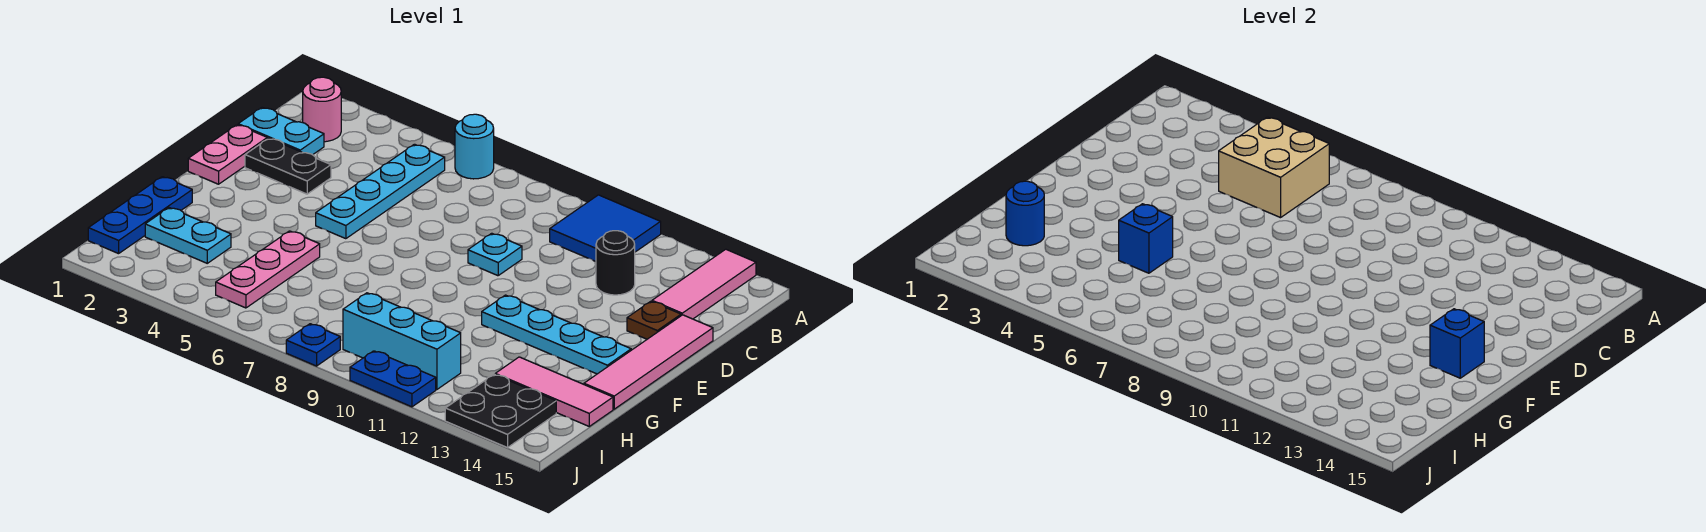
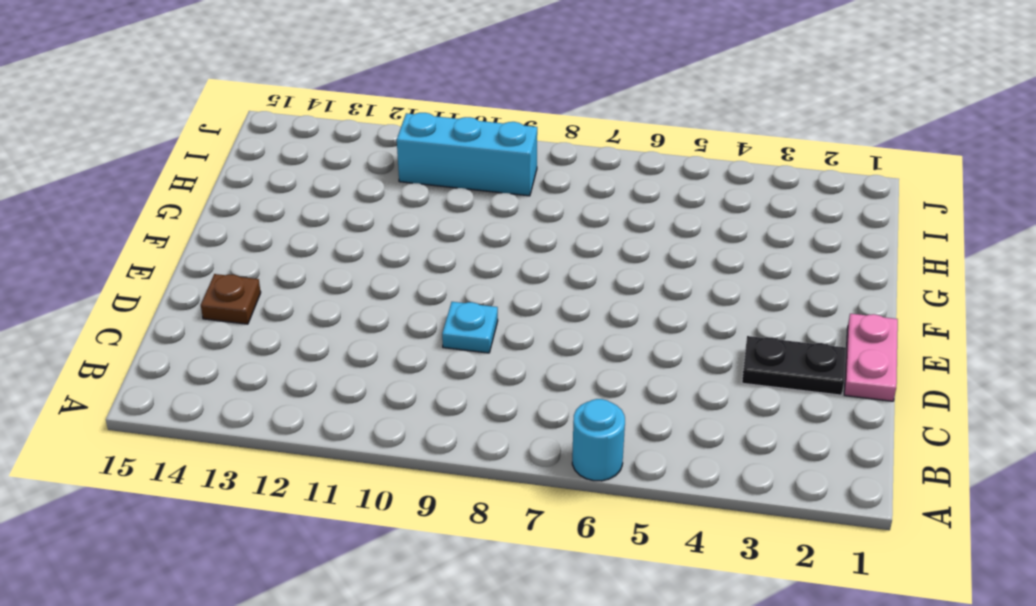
none -> blue 2x2 tile [550,195,661,261]
none -> pink 1x3 tile [652,249,756,319]
none -> pink 1x1 round brick [303,77,341,142]

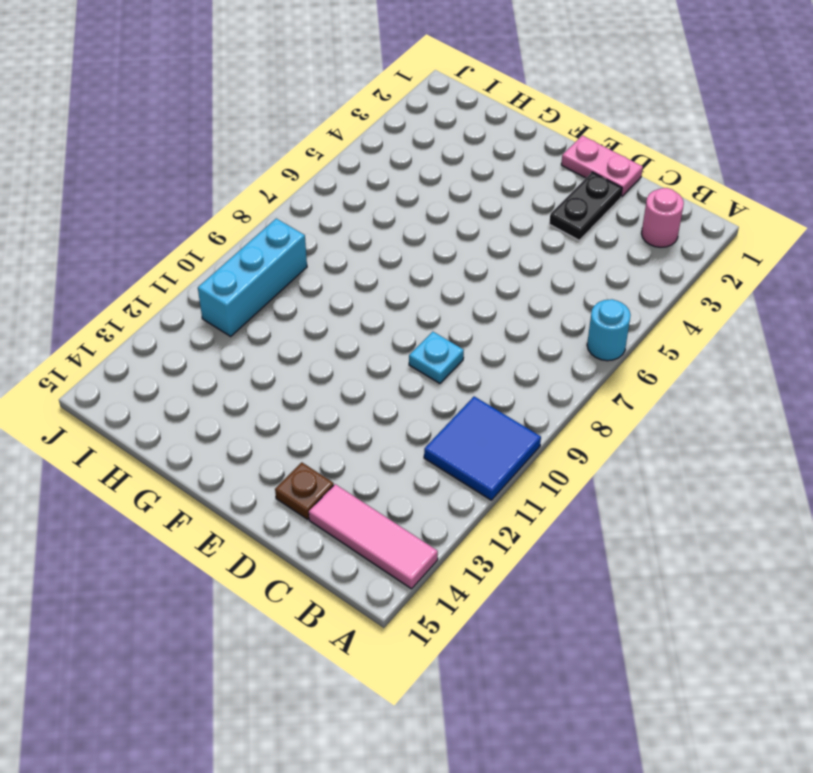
none -> cyan 1x4 plate [316,144,445,239]
none -> cyan 1x2 plate [238,107,324,155]
none -> black 1x1 round brick [596,231,635,295]

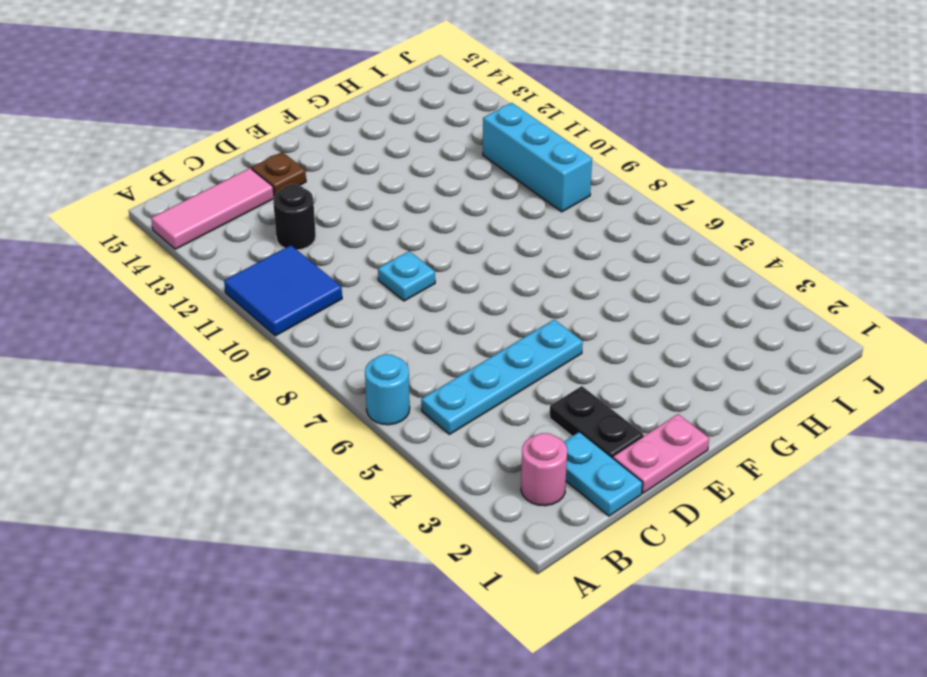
none -> pink 1x4 tile [584,315,713,409]
none -> cyan 1x4 plate [482,295,631,374]
none -> blue 1x3 plate [88,177,192,254]

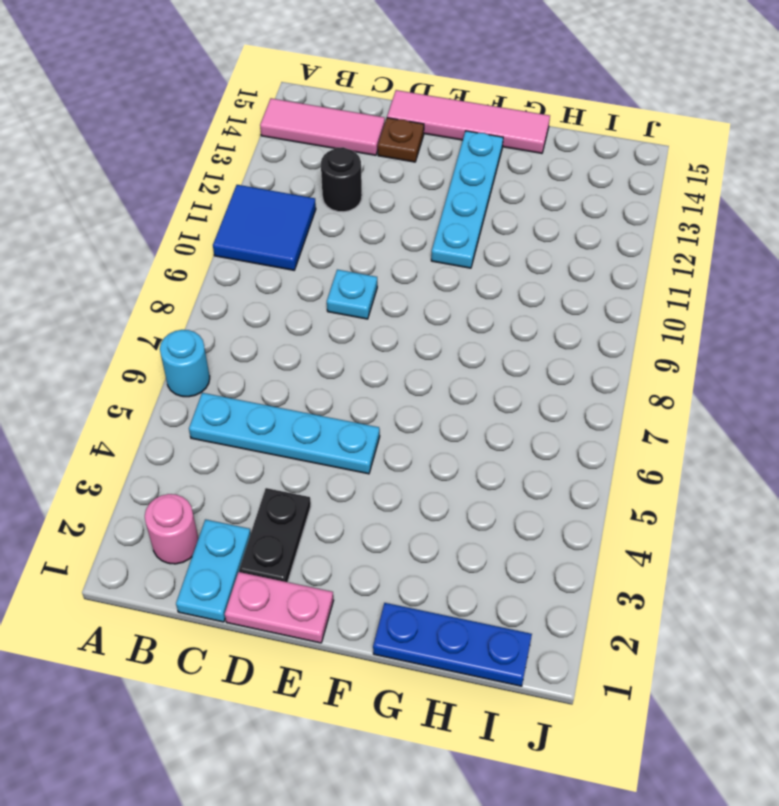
none -> pink 1x3 plate [216,231,320,308]
none -> cyan 1x2 plate [145,208,231,263]
none -> pink 1x3 tile [495,357,613,426]

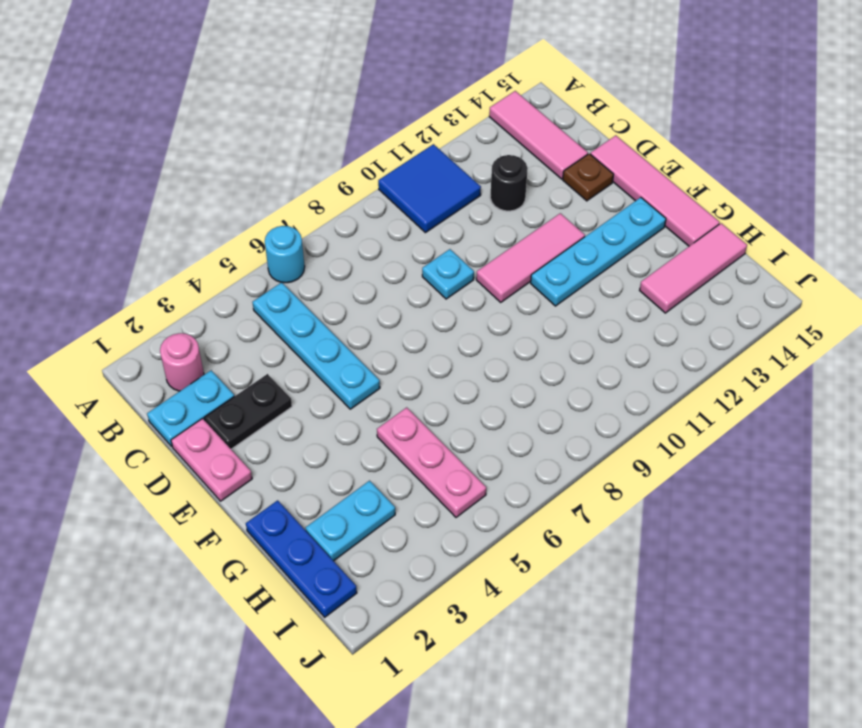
pink 1x3 tile [476,213,585,302] -> none
none -> cyan 1x3 brick [343,293,461,389]
none -> black 2x2 plate [445,374,556,448]
none -> blue 1x1 plate [286,324,340,366]

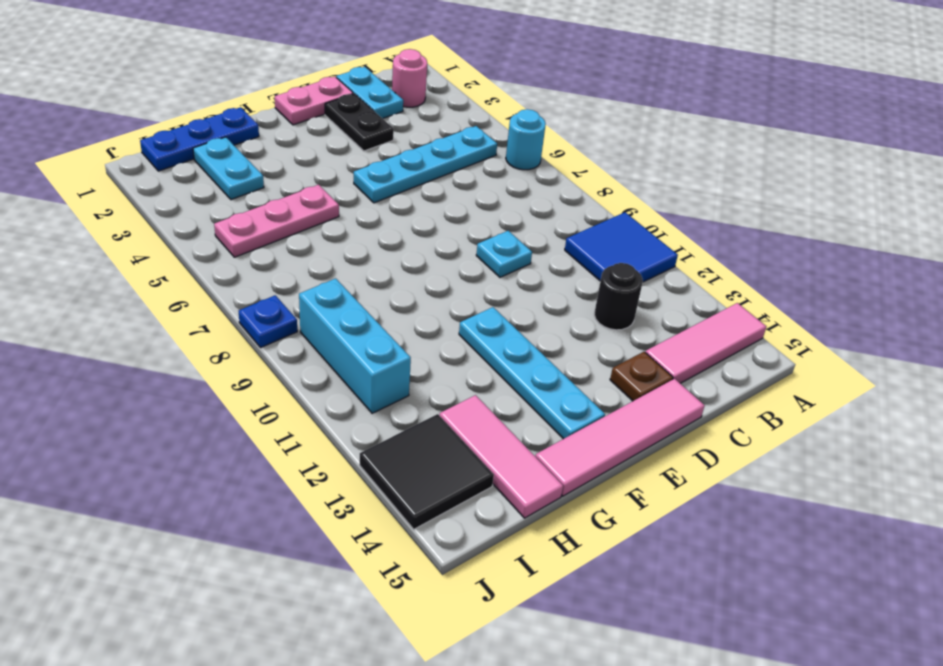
black 2x2 tile [360,414,494,529] -> black 2x2 plate [445,374,556,448]
none -> blue 1x2 plate [350,351,436,407]
none -> tan 2x2 brick [1219,117,1329,218]
none -> blue 1x1 brick [1430,309,1484,378]

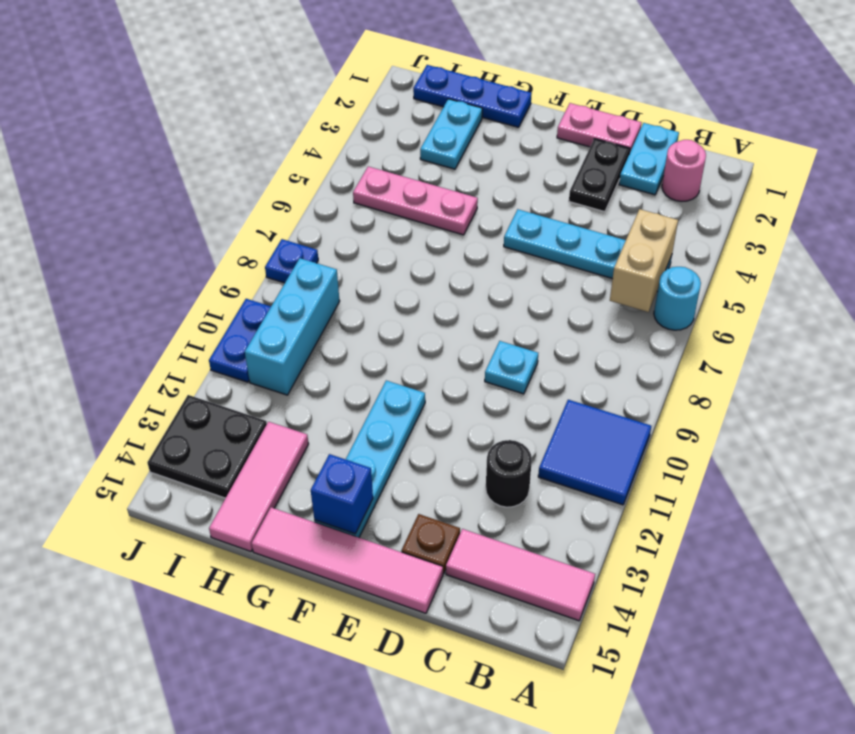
tan 1x2 brick [610,209,678,312] -> tan 2x2 brick [1219,117,1329,218]
none -> blue 1x1 brick [1119,204,1173,273]
none -> blue 1x1 round brick [1006,181,1044,246]

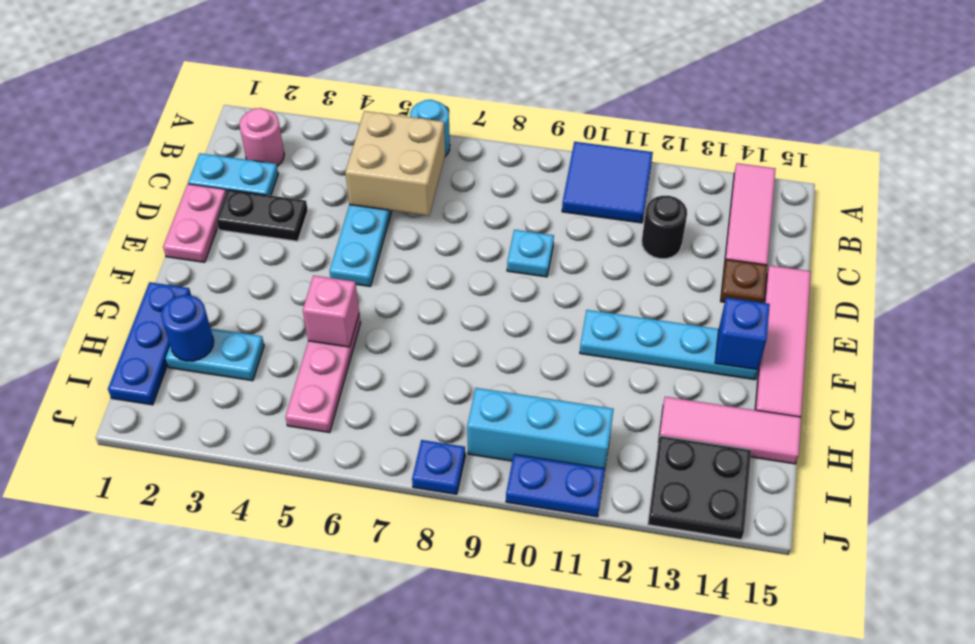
pink 1x1 brick [303,275,359,347] -> blue 1x1 brick [1119,204,1173,273]

